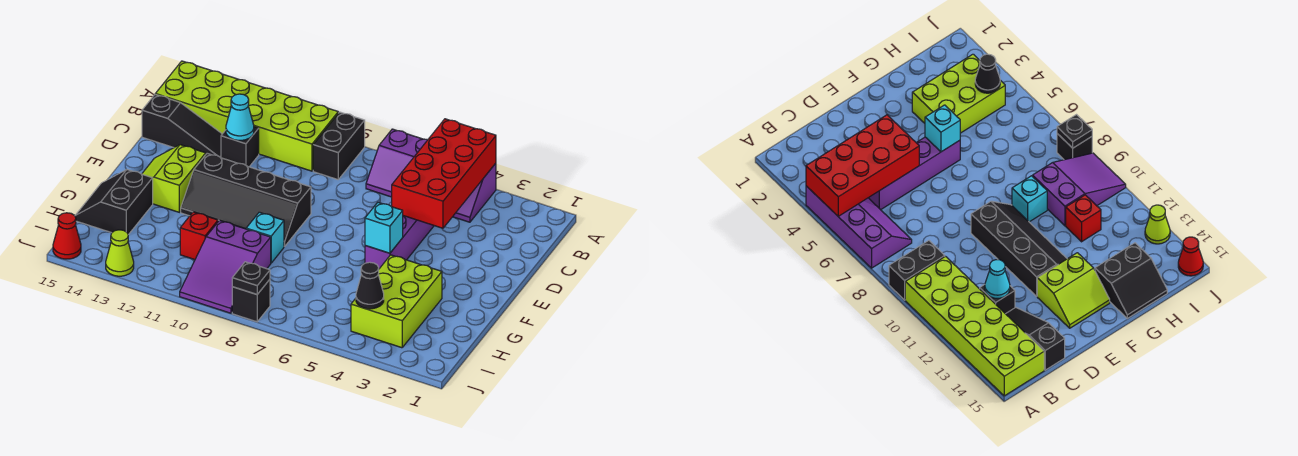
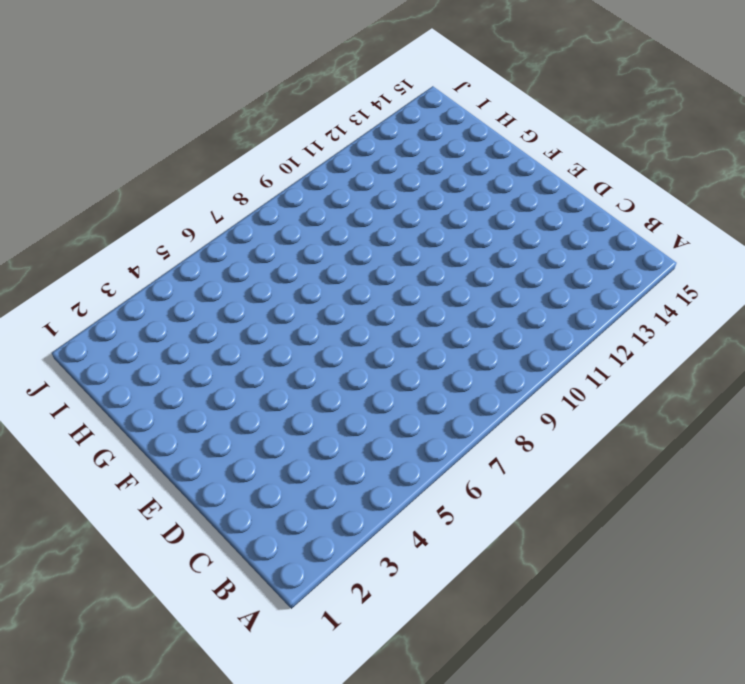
none -> purple 2x4 slope [366,129,496,222]
none -> black 1x2 brick [313,112,365,180]
none -> lime 2x6 brick [155,61,338,171]

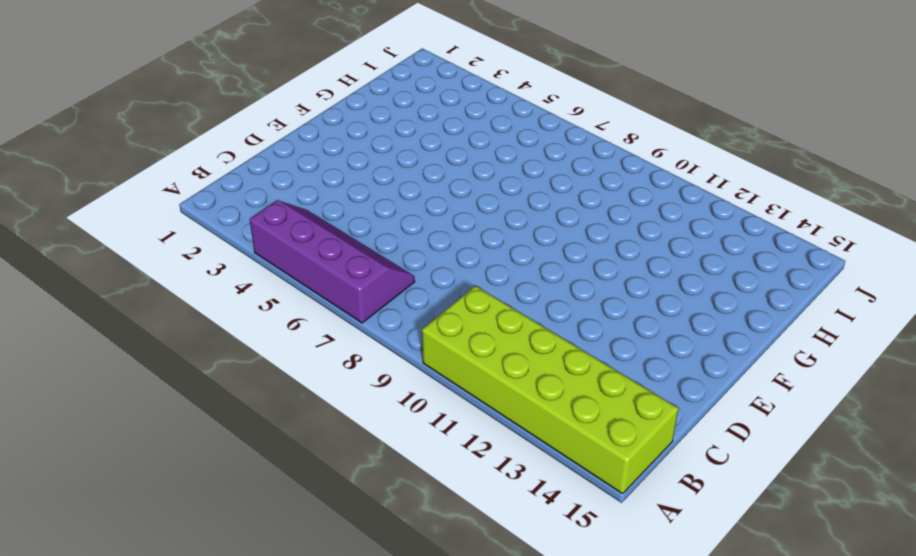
none -> black 1x2 brick [313,112,365,180]
none -> purple 1x4 brick [365,216,434,269]
none -> black 1x1 brick [221,127,259,167]

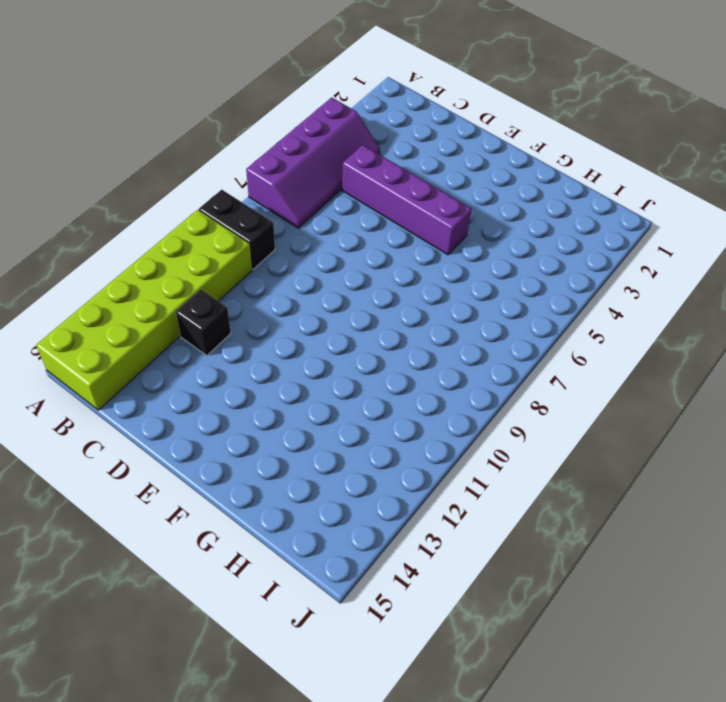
none -> black 1x3 slope [142,95,222,157]
none -> black 2x4 slope [181,153,311,246]
none -> lime 2x2 slope [142,145,206,212]

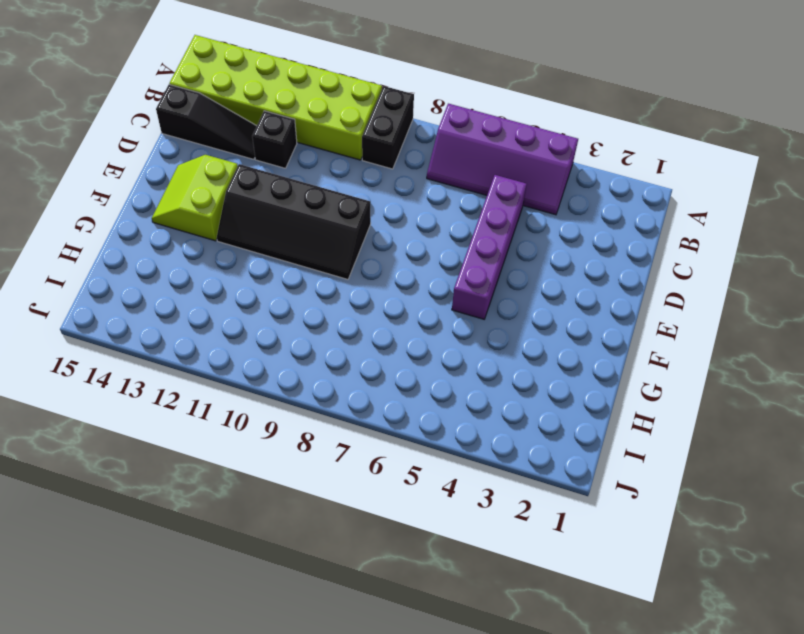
none -> lime 2x3 brick [351,255,442,348]
none -> cyan 1x1 brick [246,212,284,263]
none -> black 2x2 slope [75,170,153,235]

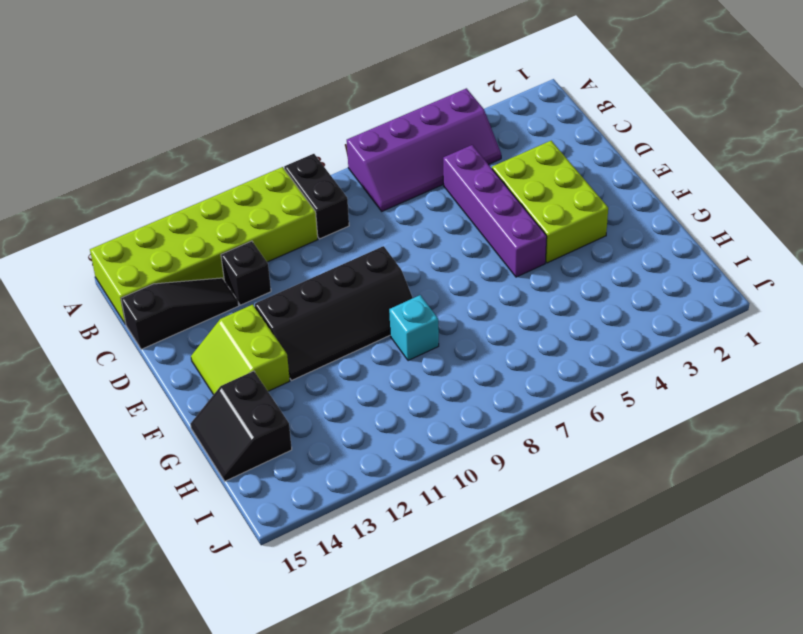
lime 2x3 brick [492,141,608,263] -> lime 2x3 brick moved to [351,255,442,348]
none -> purple 2x3 slope [180,220,271,313]
none -> red 1x1 brick [180,212,218,260]
none -> black 1x1 brick [232,280,270,322]

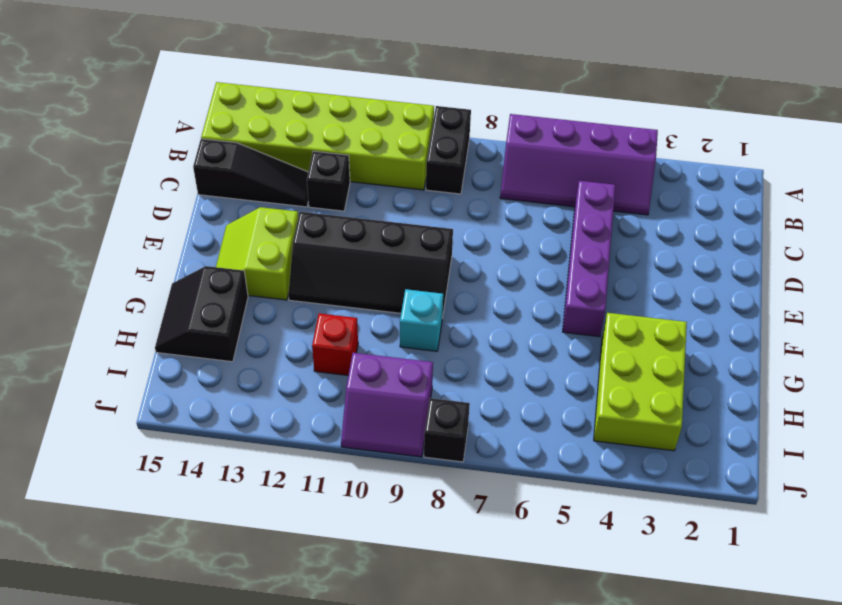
purple 2x2 slope [341,353,433,457] -> purple 2x3 slope [180,220,271,313]
none -> lime 1x1 cone [106,230,134,276]
none -> red 1x1 cone [53,213,81,259]
none -> red 2x4 brick [392,119,496,228]

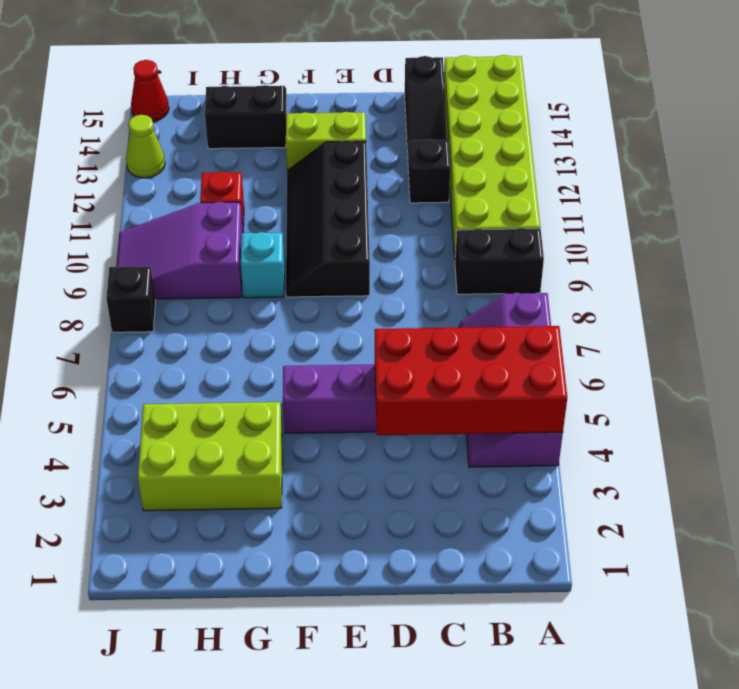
none -> cyan 1x1 cone [226,94,254,140]
none -> cyan 1x1 brick [365,202,403,253]
none -> black 1x1 cone [356,262,384,309]

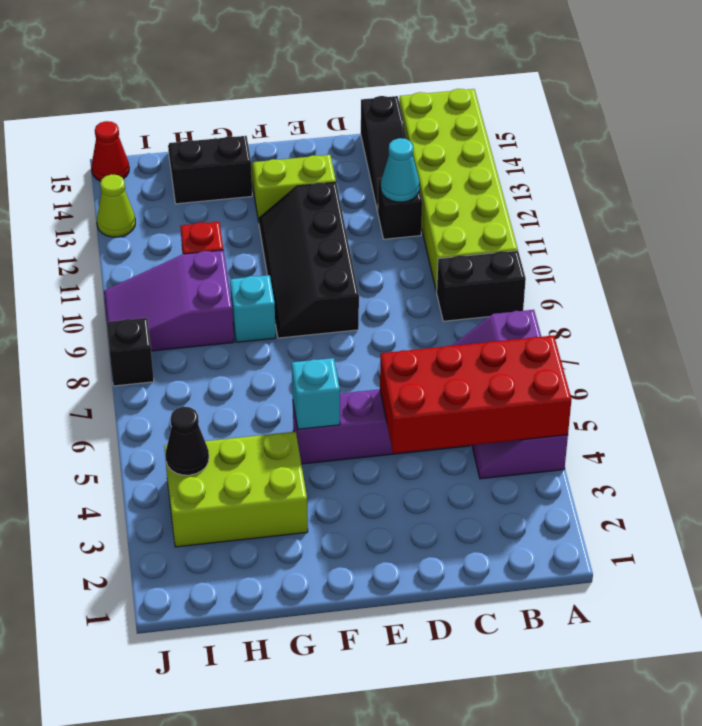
none -> black 1x1 plate [232,262,270,294]

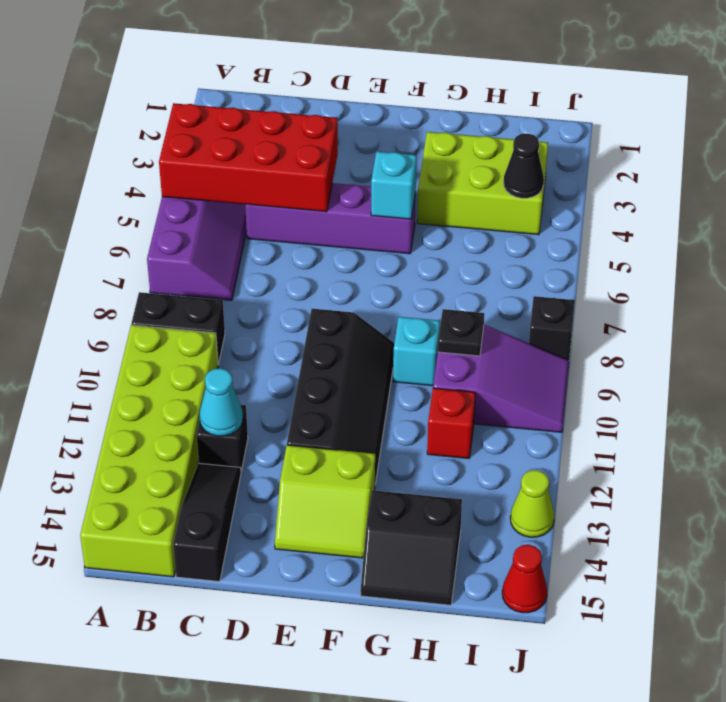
black 1x1 plate [438,309,484,356] -> black 1x1 plate moved to [232,262,270,294]

